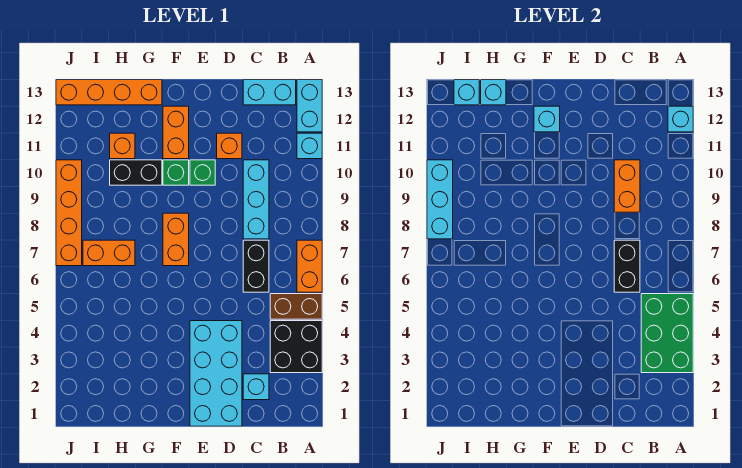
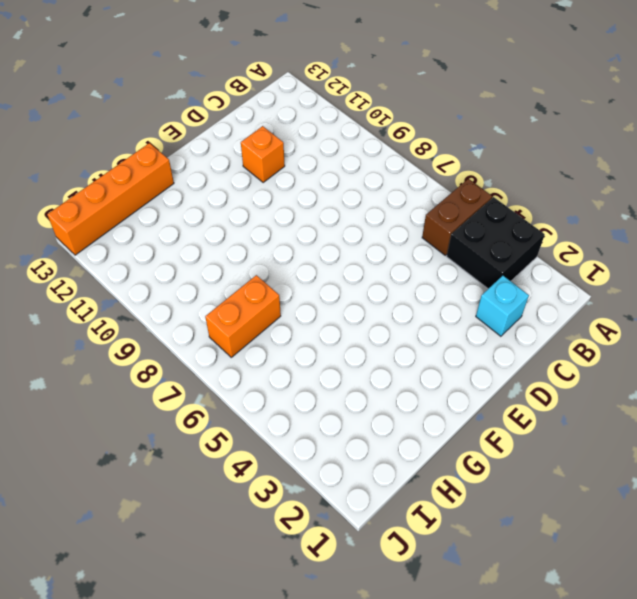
none -> orange 1x2 brick [297,240,322,292]
none -> cyan 1x1 brick [297,133,322,159]
none -> cyan 1x2 brick [297,80,322,132]

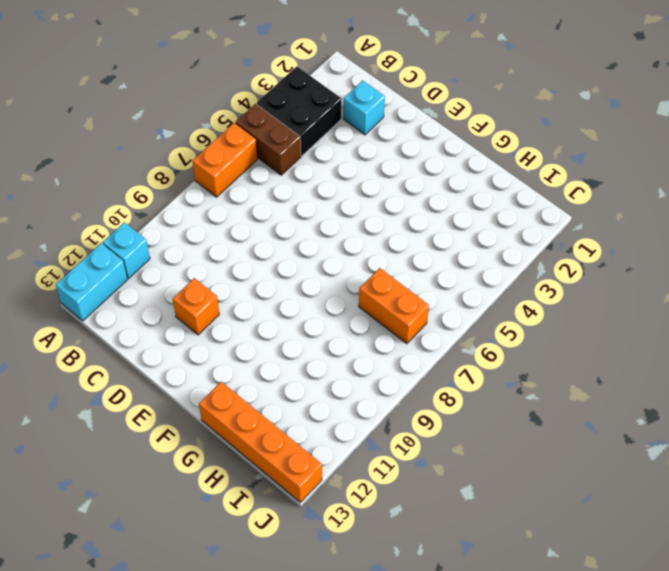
none -> cyan 1x2 brick [243,80,296,105]
none -> black 1x2 brick [243,240,269,292]
none -> cyan 1x3 brick [243,160,269,239]

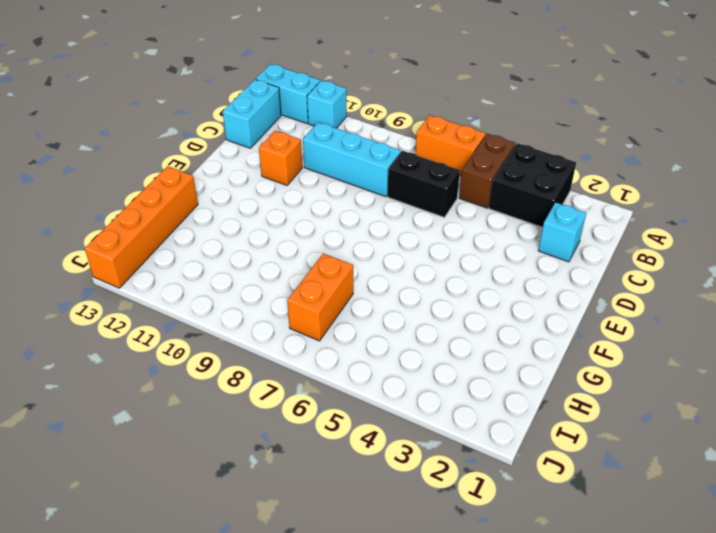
none -> cyan 2x4 brick [190,321,242,426]
none -> green 1x1 brick [190,160,215,185]
none -> orange 1x2 brick [163,213,189,266]

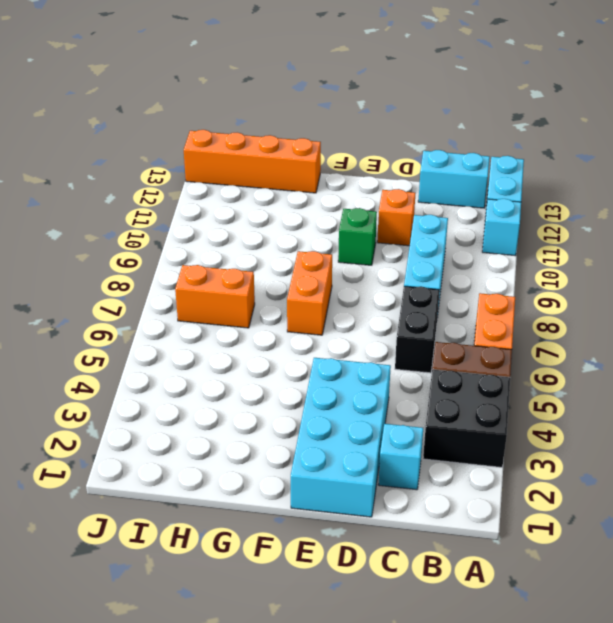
none -> green 1x1 brick [163,160,189,185]
none -> orange 1x2 brick [163,106,189,159]
none -> black 1x2 brick [110,160,162,185]

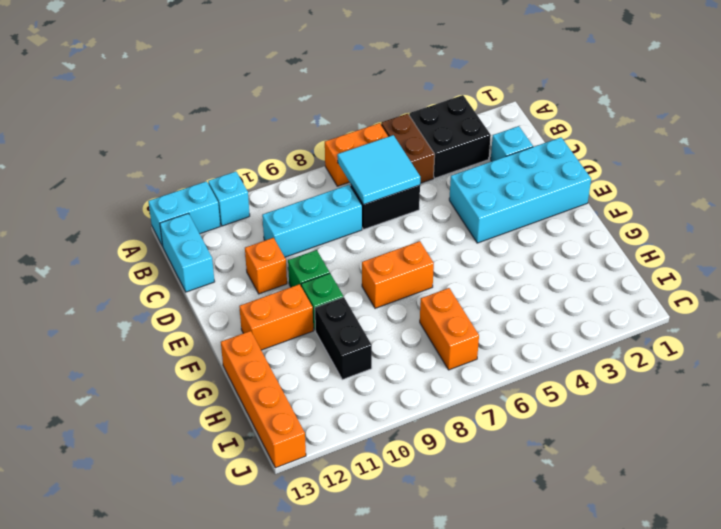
cyan 2x2 tile [337,135,420,205] -> black 1x2 brick [614,240,640,292]
none -> orange 1x1 brick [110,133,135,159]
none -> orange 1x4 brick [56,160,82,266]
none -> green 2x3 brick [641,294,693,373]

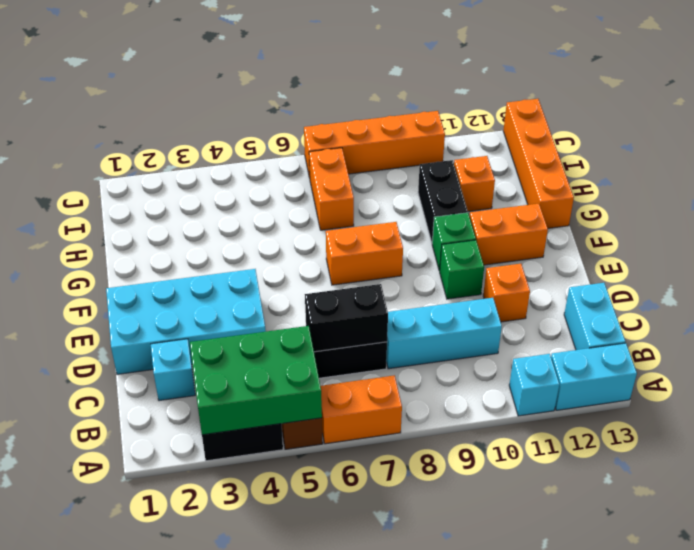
none -> cyan 1x1 brick [668,106,693,132]
none -> orange 1x2 brick [614,160,640,212]
none -> cyan 1x1 brick [534,106,560,132]

